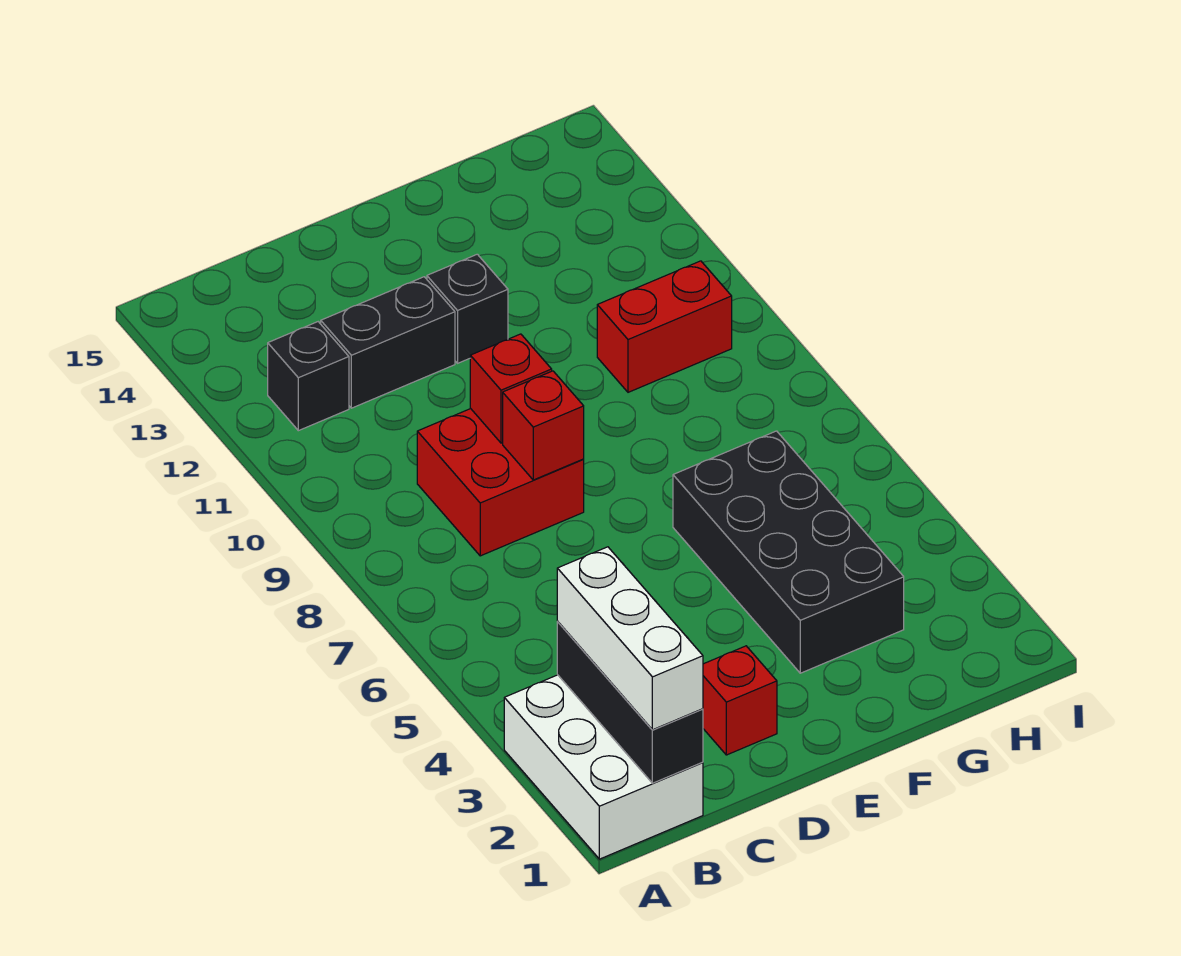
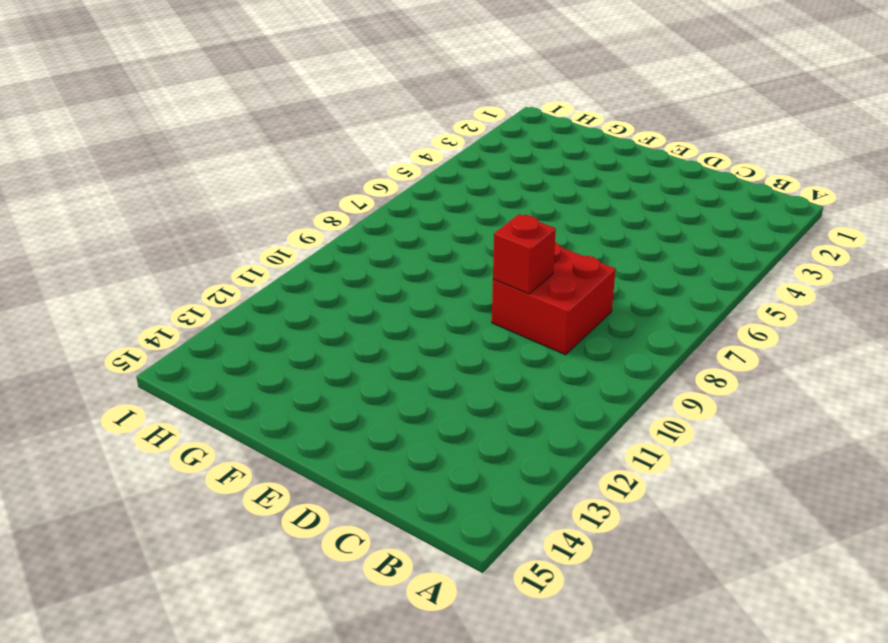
none -> white 2x3 brick [504,675,703,859]
none -> black 1x1 brick [268,322,349,431]
none -> black 1x2 brick [321,277,455,408]

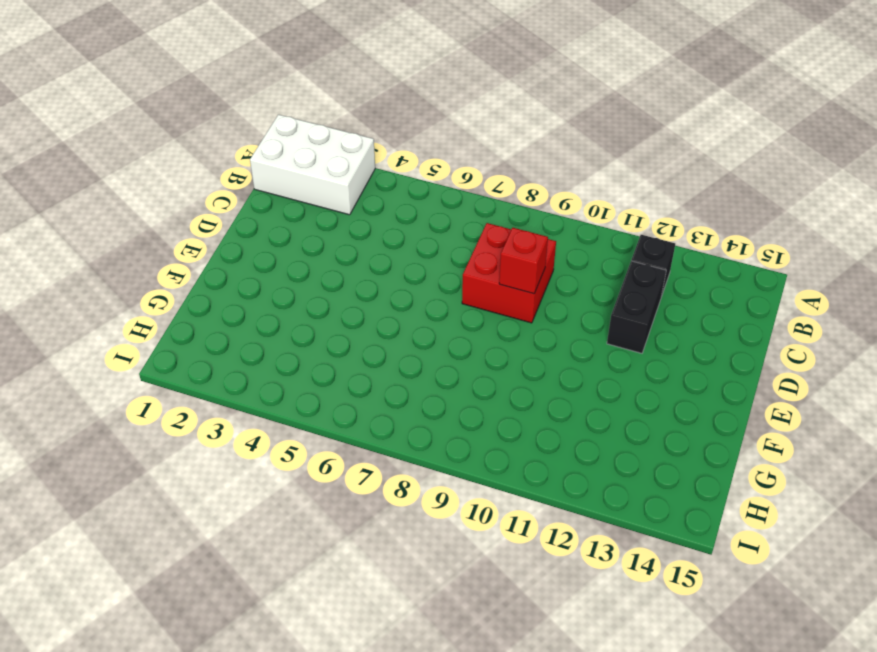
none -> red 1x1 brick [703,646,777,755]
none -> black 1x1 brick [427,254,508,363]
none -> black 2x4 brick [673,431,904,673]

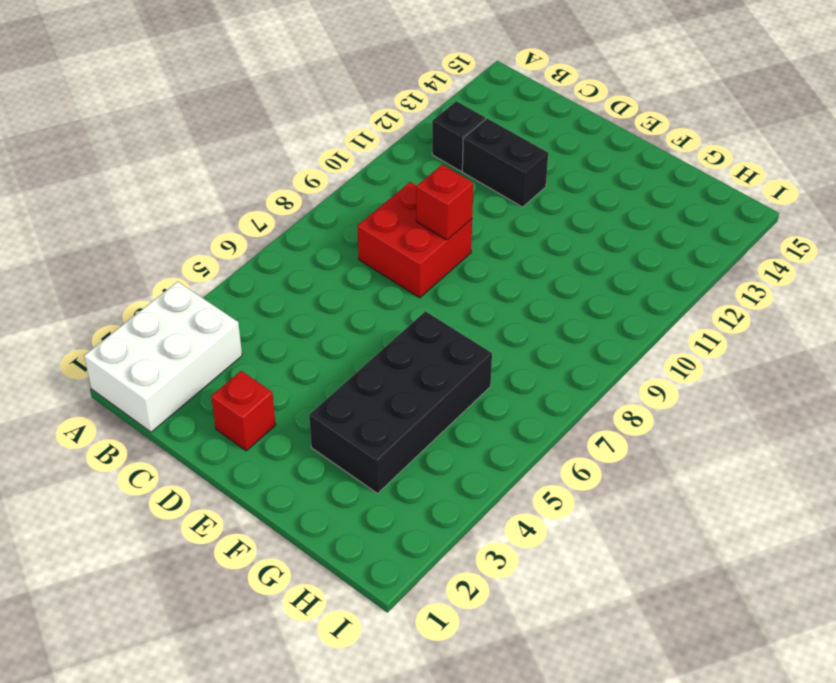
none -> black 1x1 brick [427,254,508,363]
none -> red 1x2 brick [597,261,732,392]
none -> black 1x3 brick [557,622,703,783]

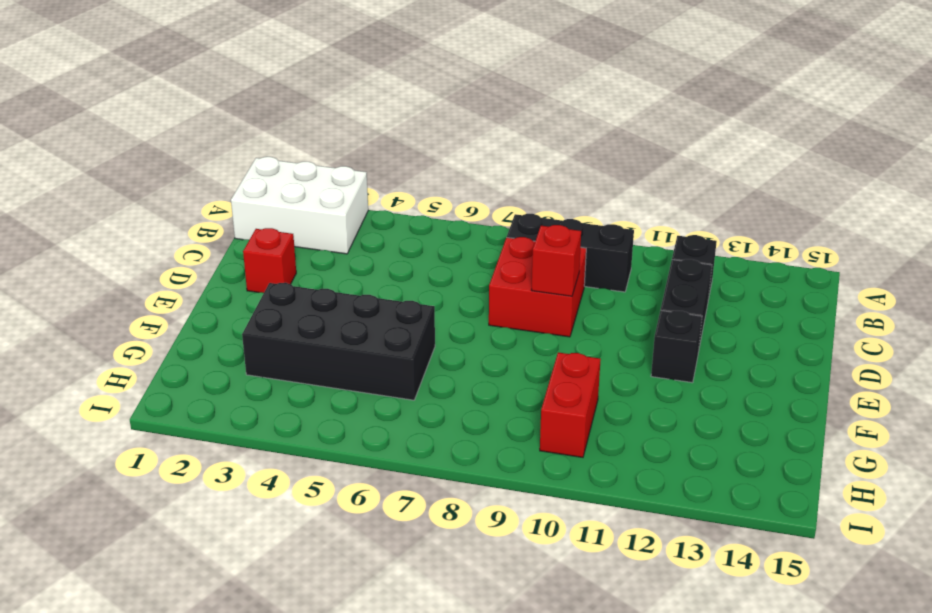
black 1x3 brick [507,214,634,292] -> black 1x3 brick moved to [557,622,703,783]
none -> red 1x1 brick [503,371,584,480]
none -> white 1x3 brick [557,547,703,730]

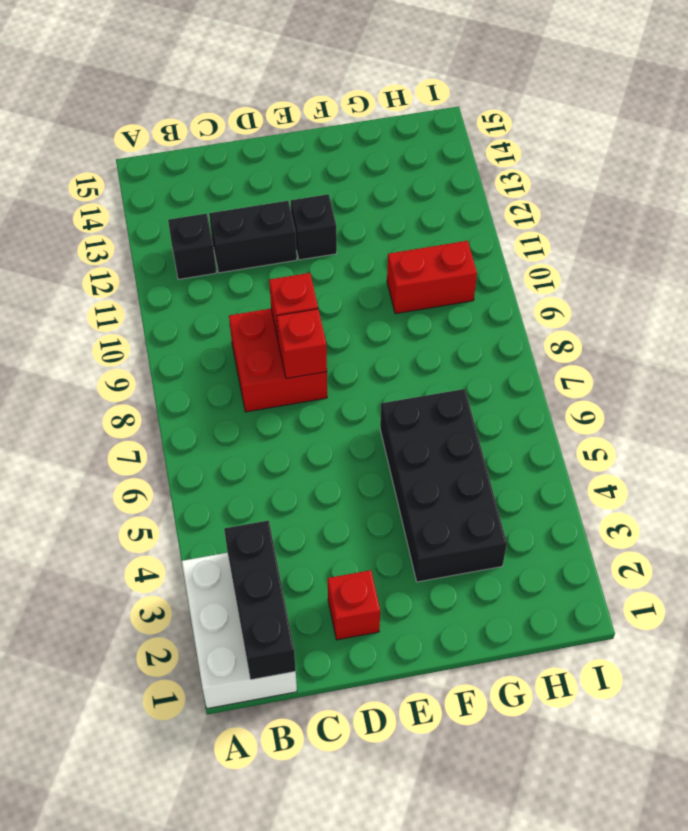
none -> white 1x3 brick [557,547,703,730]

